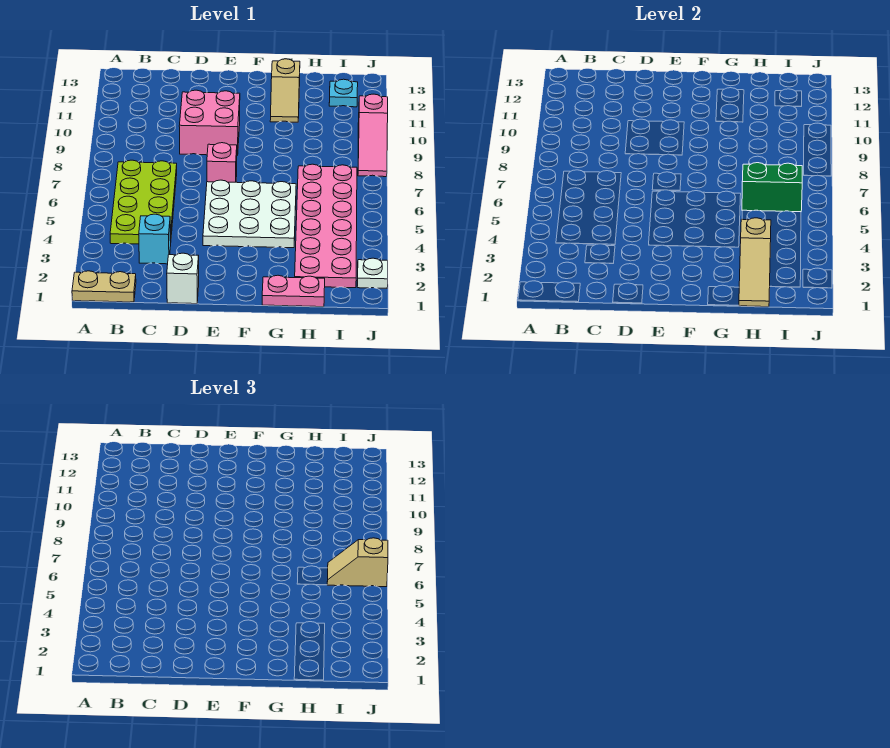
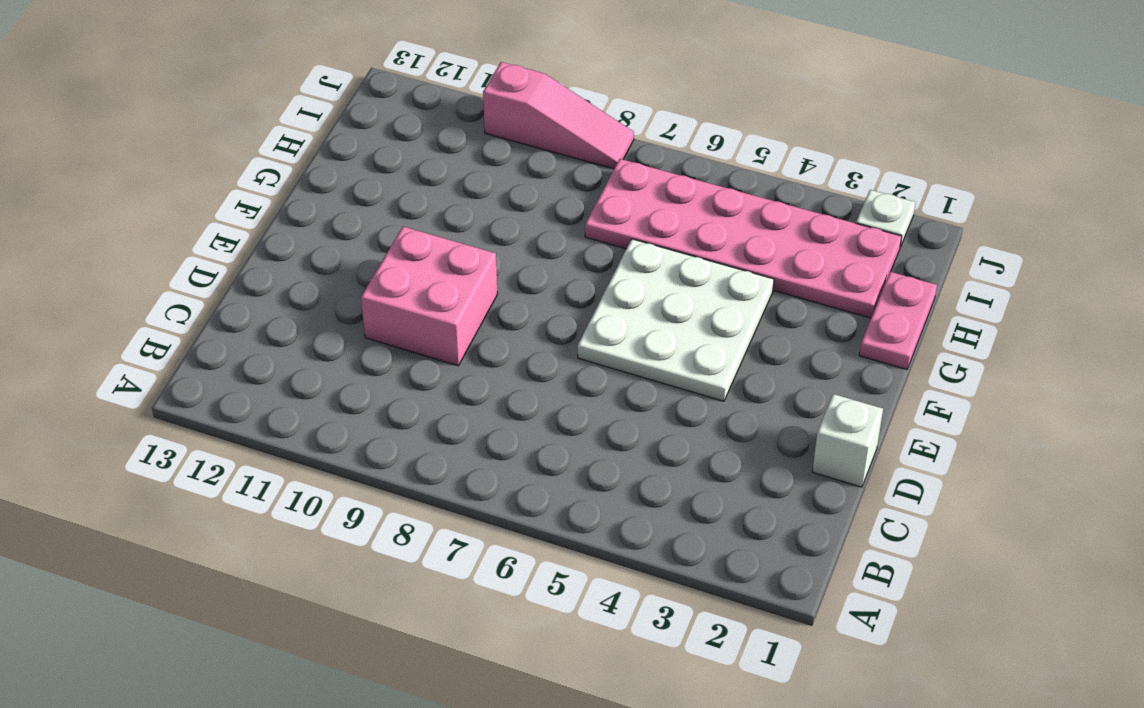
none -> tan 1x2 plate [72,271,136,302]
none -> lime 2x4 plate [110,160,177,244]
none -> cyan 1x1 brick [139,214,171,264]

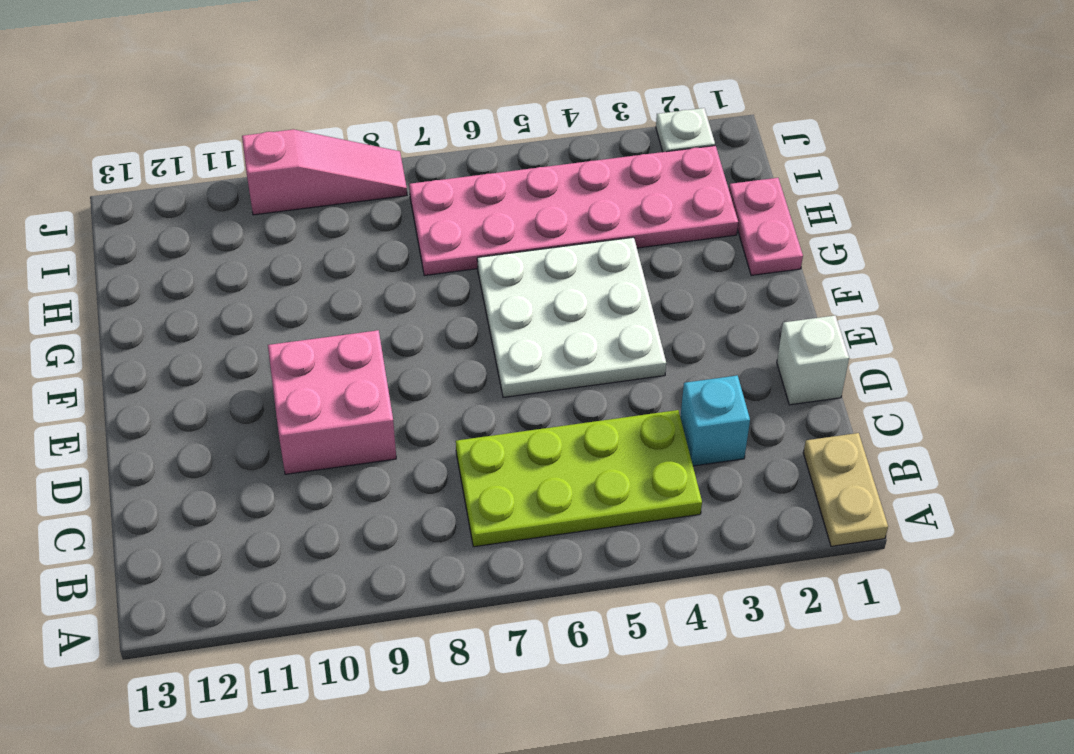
none -> pink 1x1 brick [207,143,237,182]
none -> tan 1x2 slope [270,59,300,122]
none -> cyan 1x1 plate [329,79,358,107]

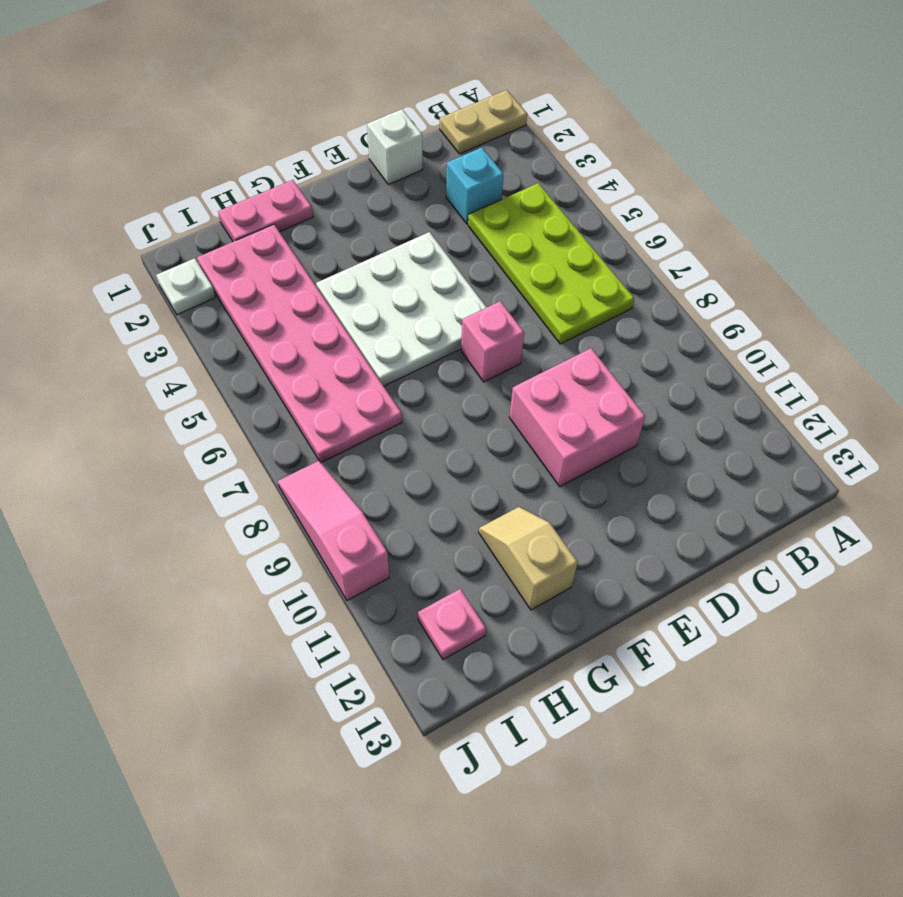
pink 1x1 plate [418,589,486,660] -> cyan 1x1 plate [329,79,358,107]
none -> tan 1x3 slope [739,218,771,307]
none -> green 1x2 brick [742,163,802,212]
none -> tan 1x2 slope [327,538,388,587]

